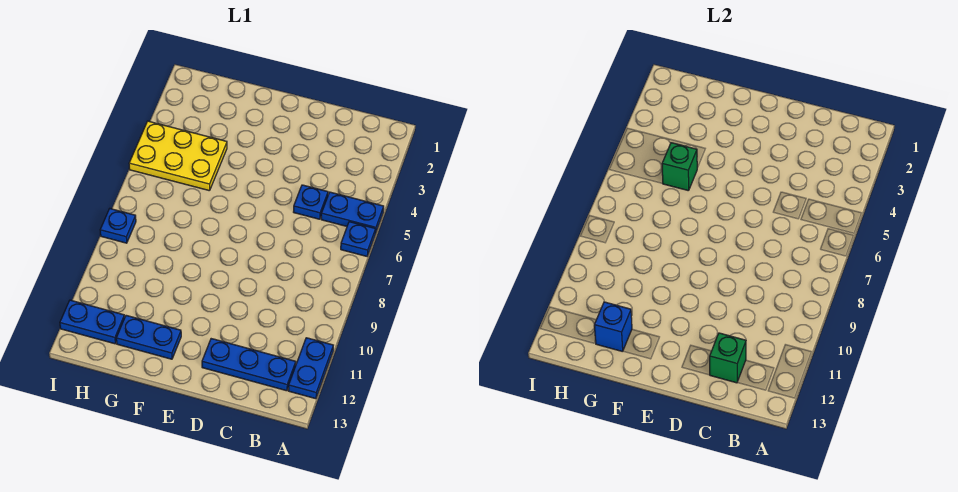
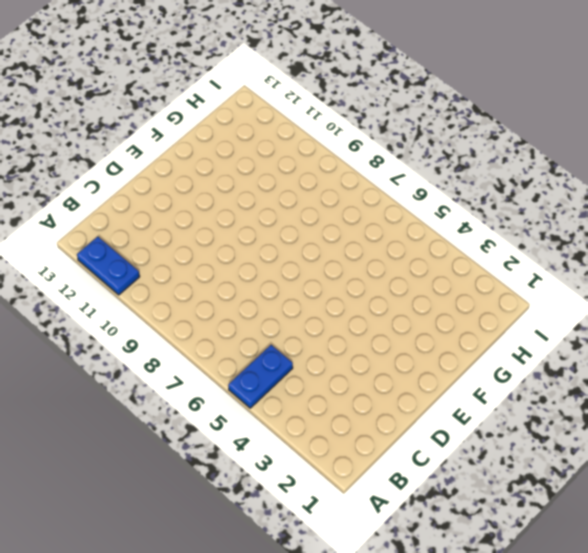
none -> blue 1x1 plate [341,222,376,256]
none -> blue 1x3 plate [202,339,296,391]
none -> blue 1x1 plate [294,185,328,219]

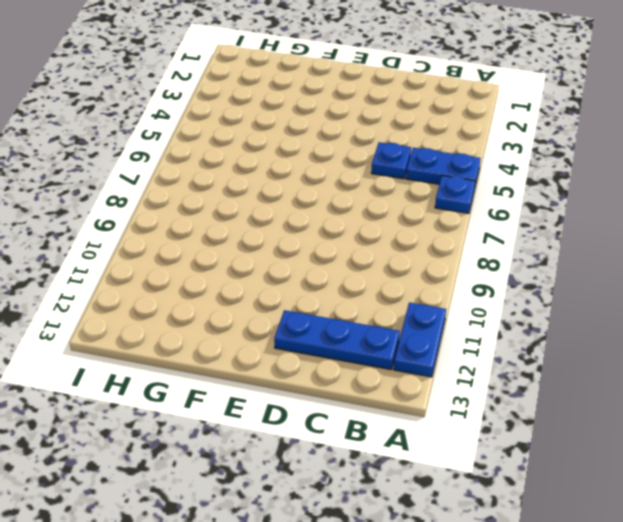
none -> blue 1x2 plate [116,315,181,359]
none -> yellow 2x3 plate [129,121,227,191]
none -> blue 1x2 plate [60,300,125,344]

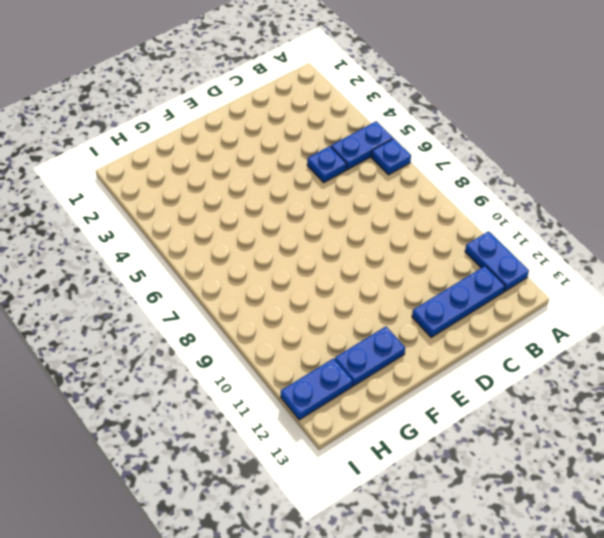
none -> yellow 2x3 plate [129,121,227,191]
none -> blue 1x1 plate [100,209,136,243]
none -> green 1x1 brick [710,333,746,383]

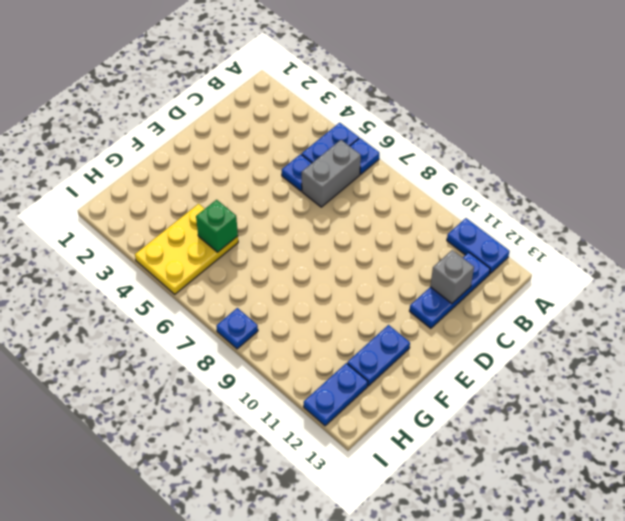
grey 1x2 brick [302,140,361,207] -> none
grey 1x1 brick [430,250,474,304] -> green 1x1 brick [710,333,746,383]
none -> blue 1x1 brick [594,302,632,352]

